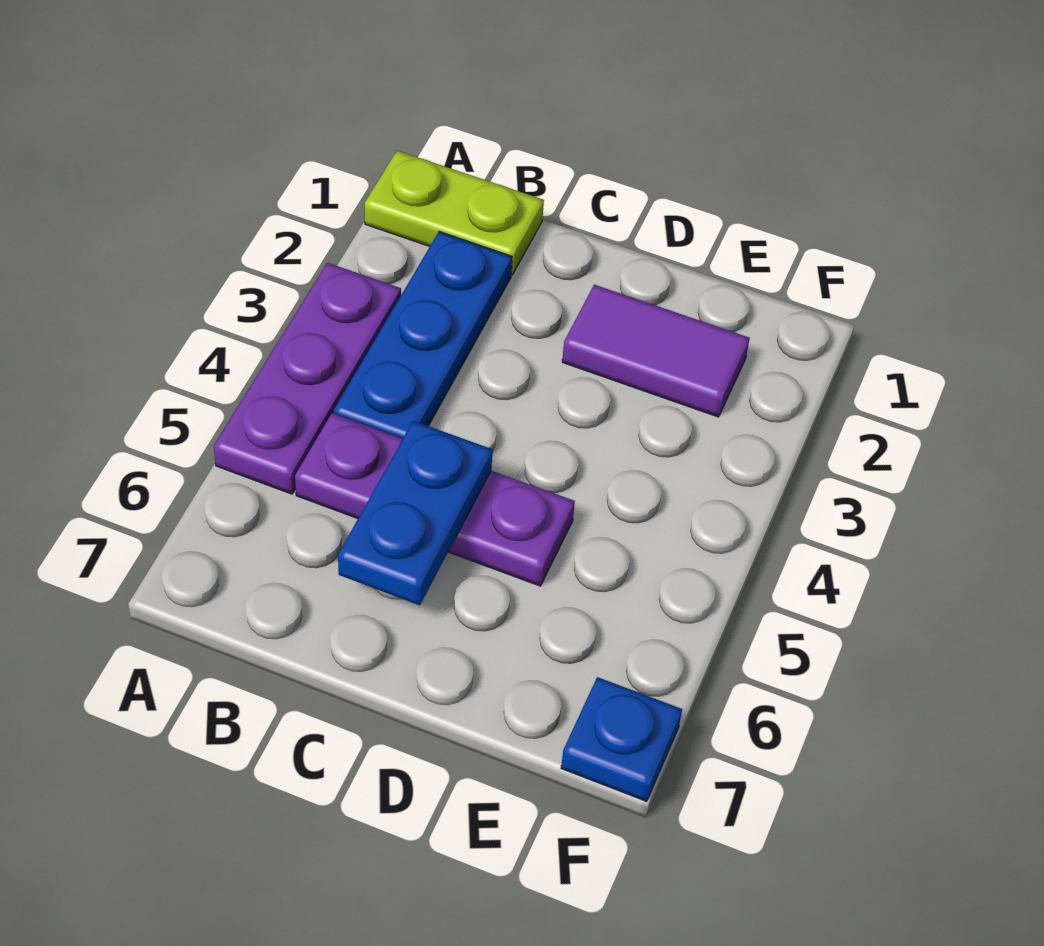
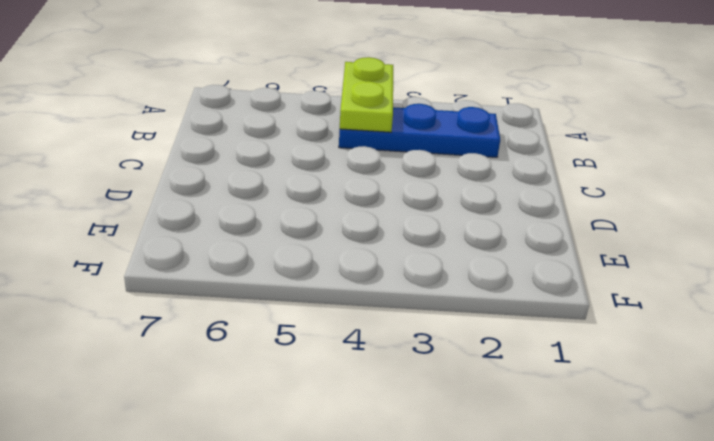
lime 1x2 plate [340,57,393,132] -> lime 1x2 plate moved to [365,151,544,275]
none -> purple 1x3 plate [214,263,401,494]
none -> purple 1x3 plate [295,413,575,586]

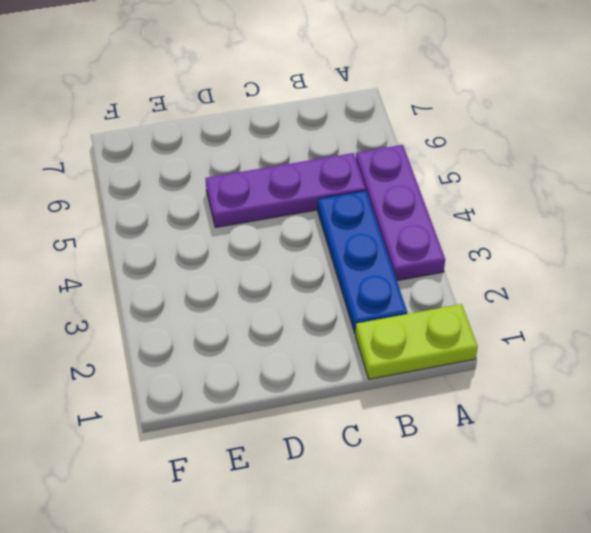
none -> purple 1x2 tile [562,285,750,417]
none -> blue 1x1 plate [561,677,682,801]

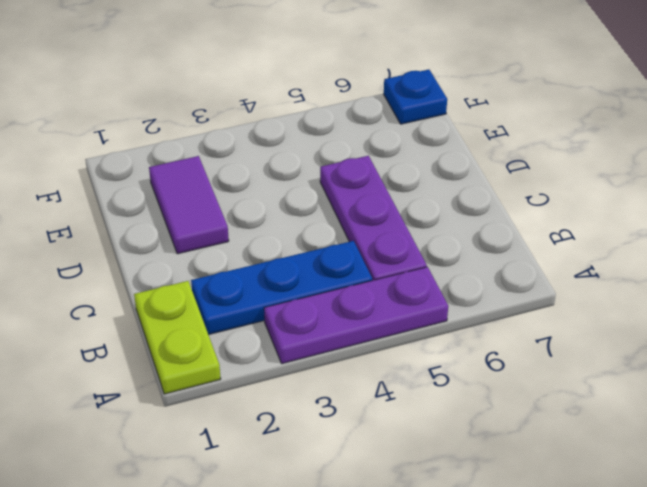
none -> blue 1x2 plate [338,421,492,605]

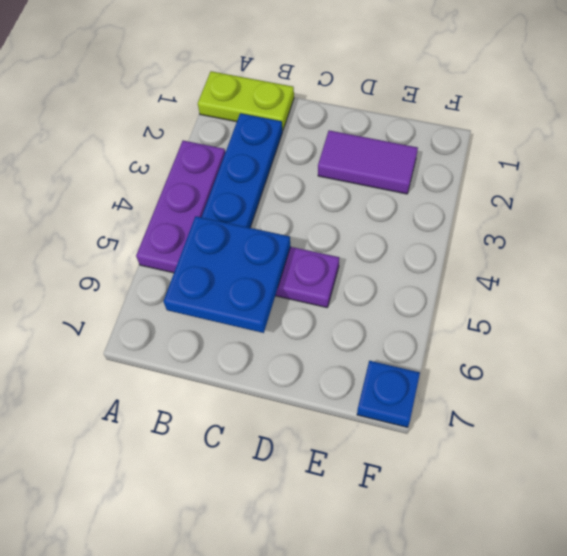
blue 2x2 plate [164,216,290,333] -> blue 1x2 plate [338,421,492,605]

